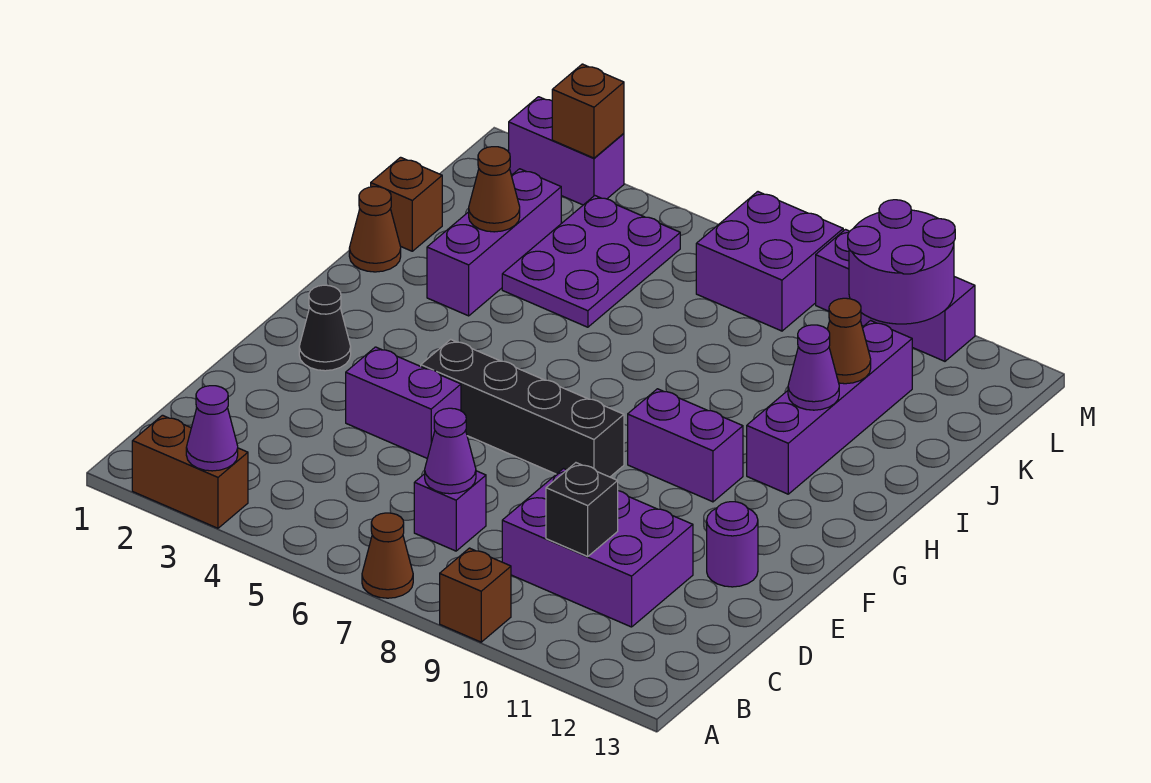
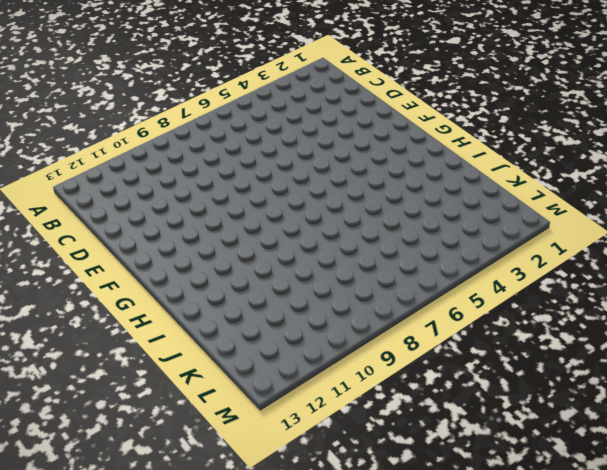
none -> brown 1x2 brick [132,415,248,528]
none -> brown 1x1 cone [362,513,413,598]
none -> brown 1x1 brick [440,548,511,642]

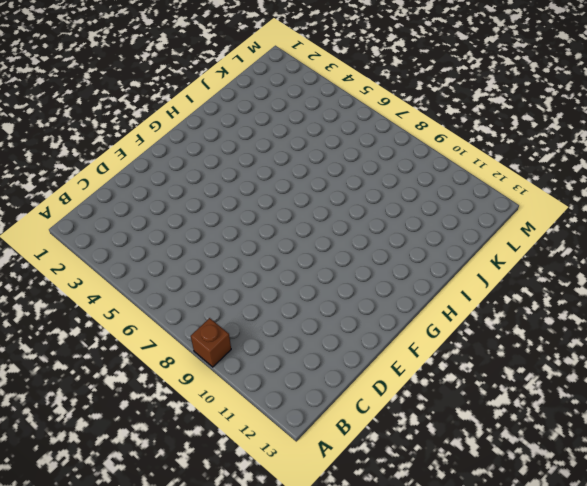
none -> brown 1x2 brick [132,415,248,528]
none -> brown 1x1 cone [362,513,413,598]
none -> purple 1x1 brick [414,471,486,551]

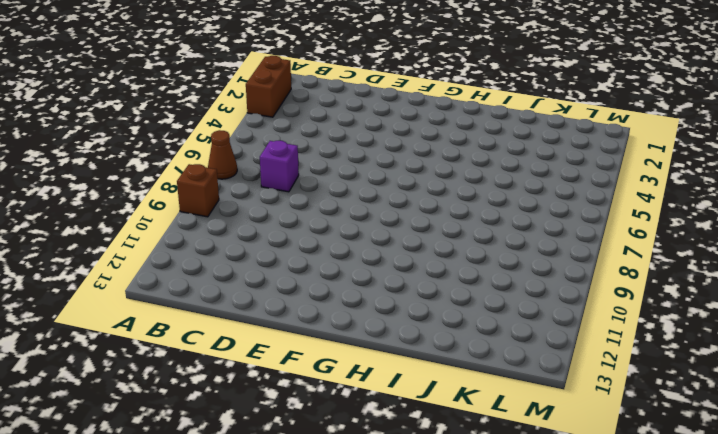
none -> purple 2x3 brick [502,469,693,627]
none -> purple 1x2 brick [346,347,461,458]
none -> purple 1x1 round brick [707,502,758,587]

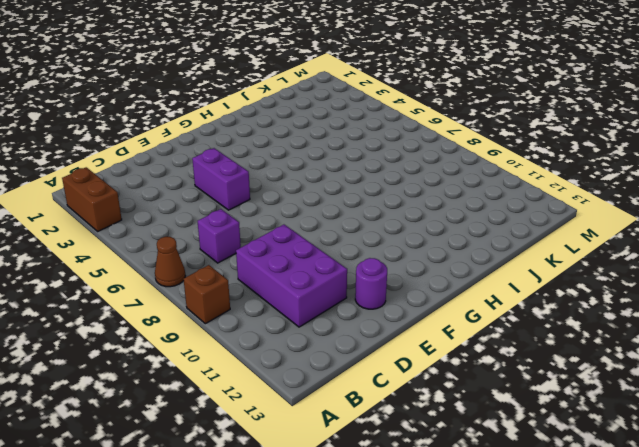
none -> black 1x1 cone [299,285,351,371]
none -> black 1x4 brick [421,339,624,477]
none -> purple 1x2 brick [628,389,743,502]

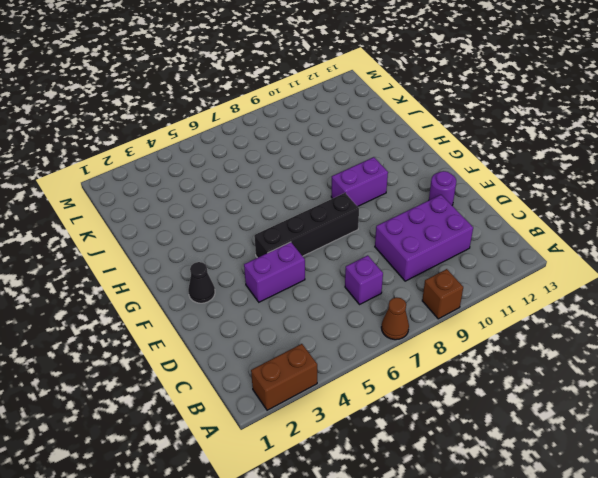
none -> purple 1x4 brick [747,321,912,494]
none -> brown 1x1 cone [349,187,401,272]
none -> purple 1x3 brick [427,169,561,316]

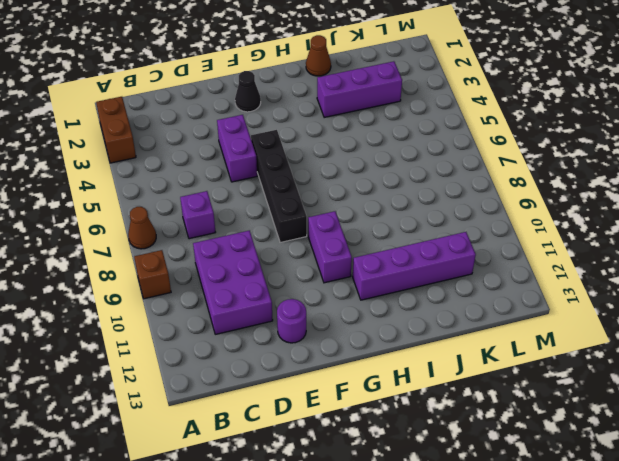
none -> brown 1x1 brick [371,157,442,251]
none -> purple 2x3 plate [502,196,680,327]
none -> purple 2x2 brick [696,192,843,331]

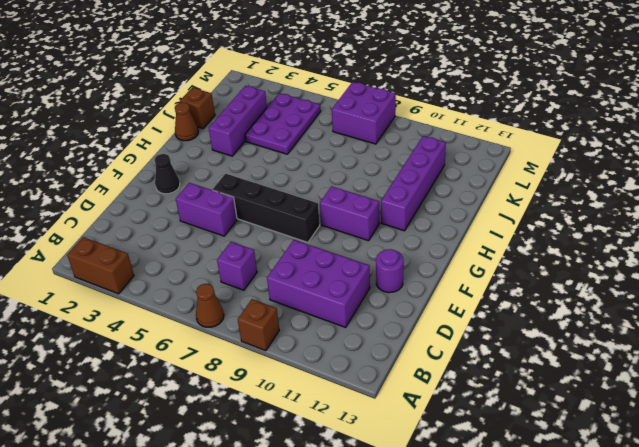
none -> purple 1x2 brick [509,97,624,205]
none -> purple 1x3 brick [816,230,975,361]
none -> purple 1x1 cone [186,386,238,471]

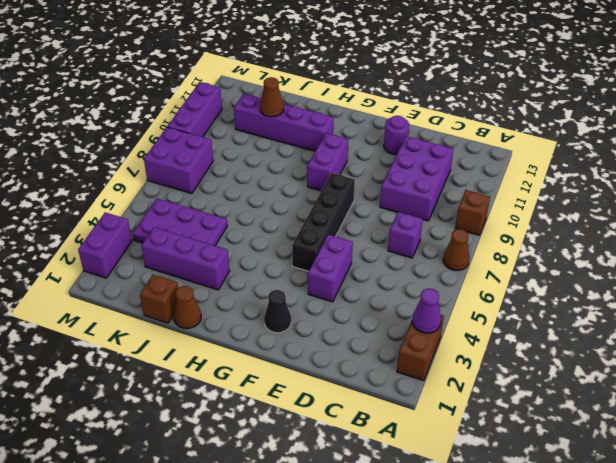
none -> purple 1x1 cone [425,408,476,494]
none -> black 1x1 brick [546,463,618,556]
none -> purple 1x1 cone [788,325,839,410]

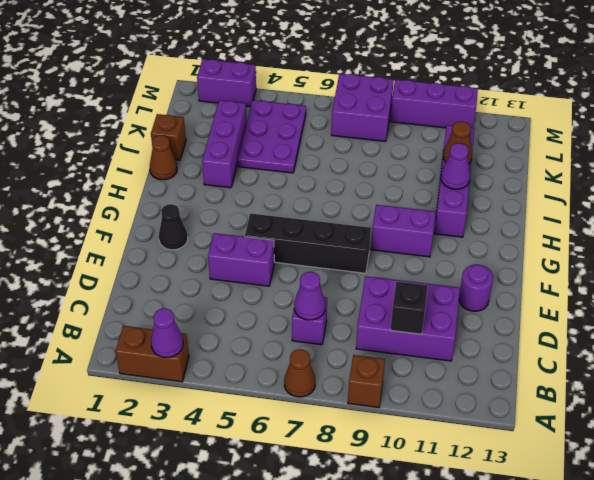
none -> brown 1x1 cone [469,147,520,232]
none -> purple 2x2 round brick [848,200,955,324]
none -> brown 1x1 brick [552,64,624,158]

